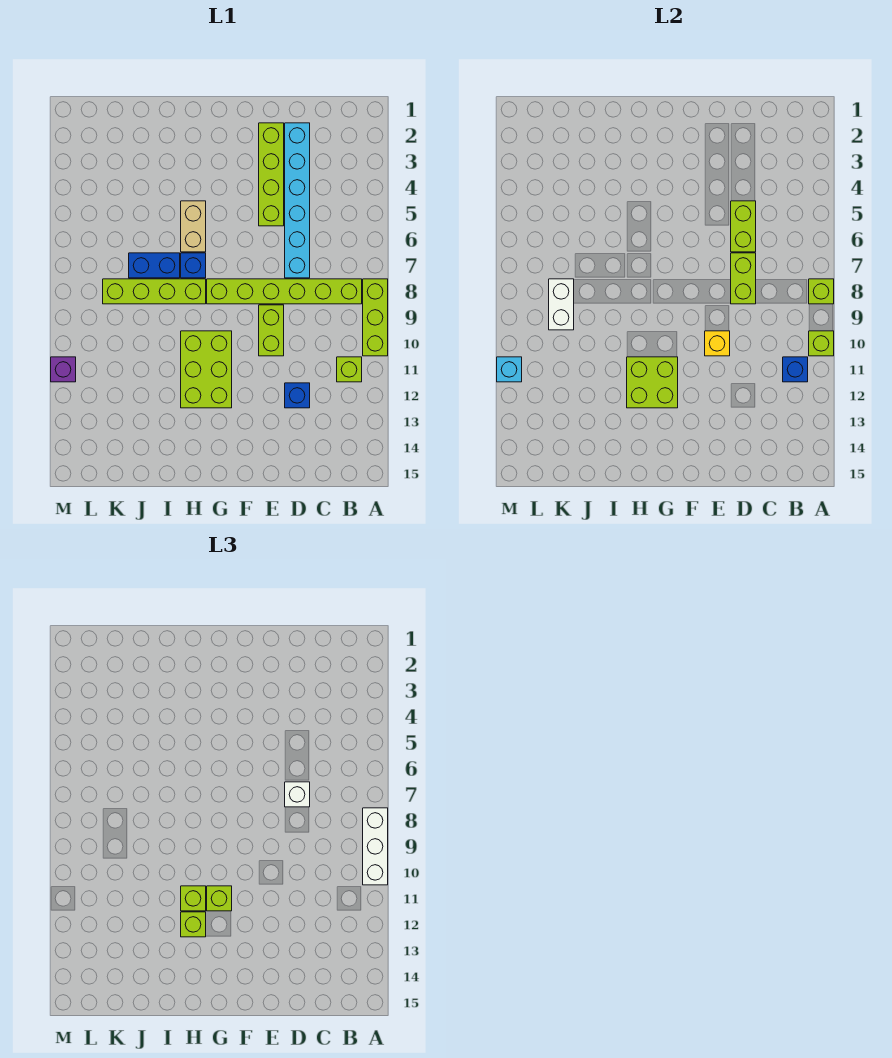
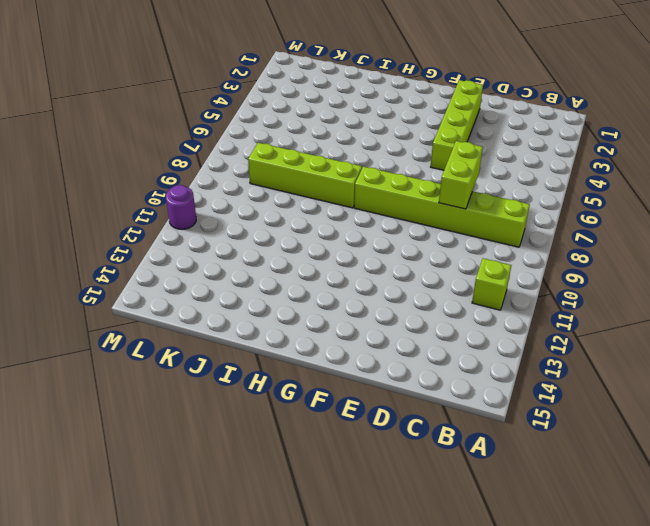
purple 1x1 round brick [166,185,196,229] -> purple 1x1 brick [51,357,76,382]
none -> lime 1x3 brick [363,279,388,356]
none -> cyan 1x6 brick [285,123,310,278]
none -> blue 1x1 brick [285,383,310,408]

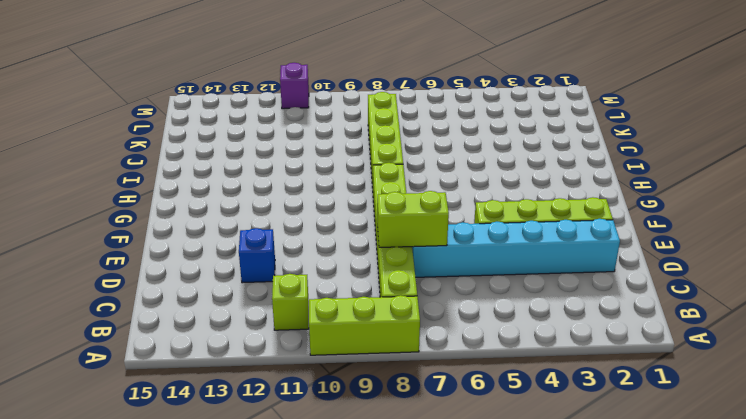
none -> lime 1x2 brick [259,305,284,356]
none -> lime 2x3 brick [181,331,232,408]
none -> tan 1x2 brick [181,201,206,252]

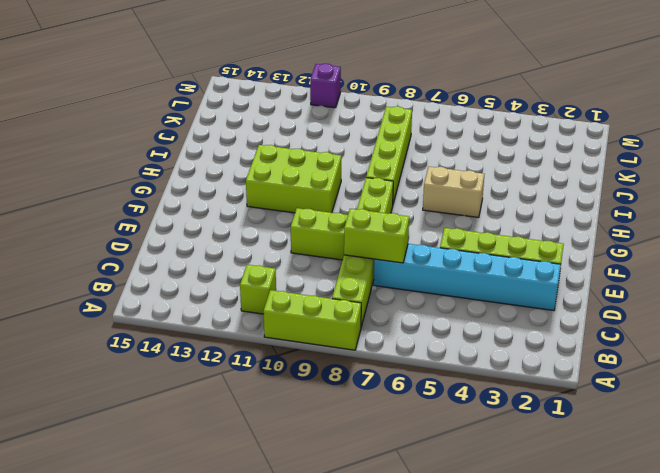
none -> blue 1x1 brick [285,383,310,408]
none -> blue 1x1 brick [181,253,206,278]
none -> blue 1x2 brick [129,253,180,278]

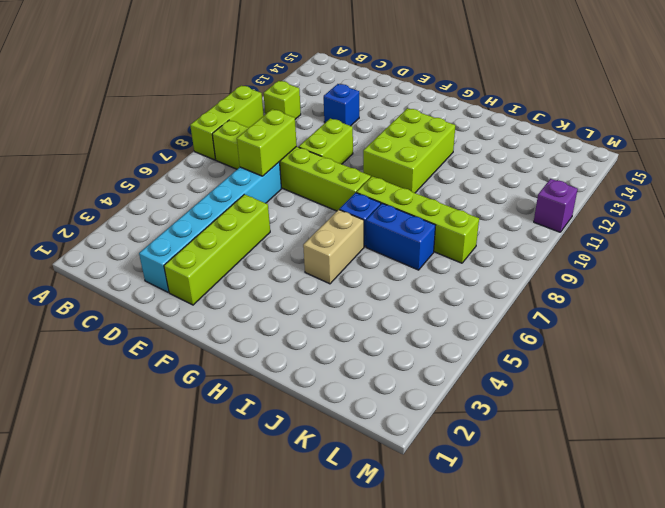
none -> lime 1x1 brick [809,279,834,304]
none -> lime 1x1 brick [809,331,834,356]
none -> blue 1x1 brick [783,357,808,382]

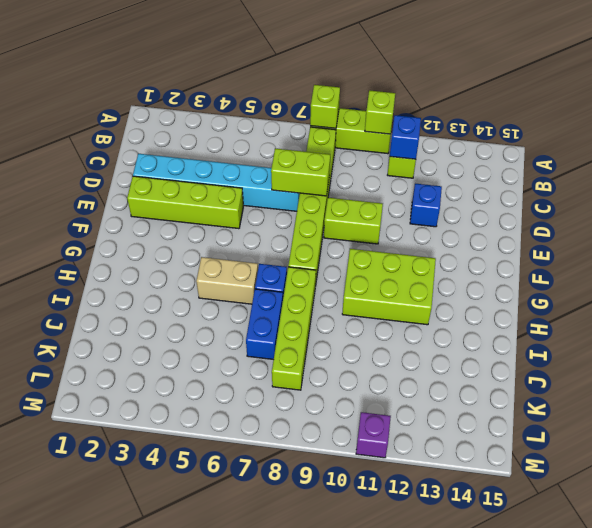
none -> lime 1x2 brick [731,201,756,252]
none -> yellow 1x1 brick [705,331,730,356]
none -> lime 2x2 brick [627,357,678,408]

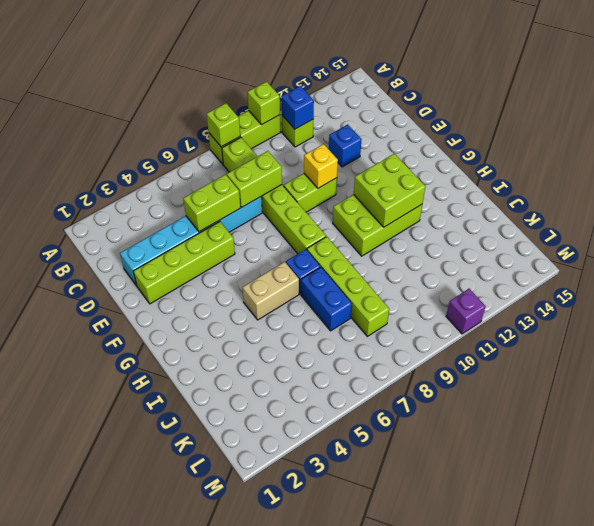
none -> white 1x2 brick [549,279,574,330]
none -> cyan 1x1 brick [497,357,522,382]
none -> white 1x3 brick [363,808,388,885]

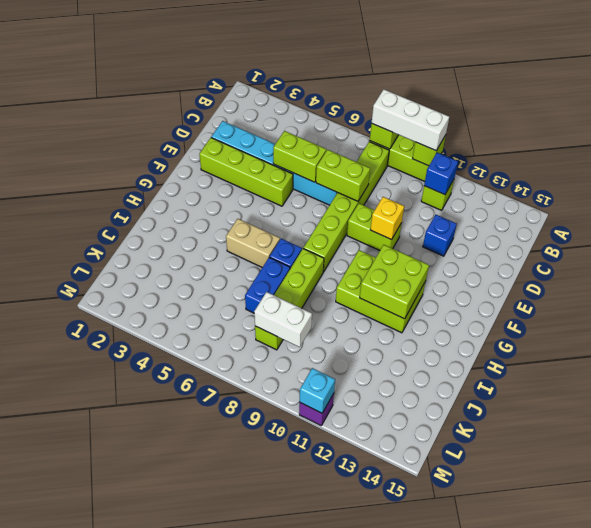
none -> white 1x1 brick [285,782,310,807]
none -> lime 1x1 brick [207,886,232,911]
none -> lime 1x1 brick [181,886,206,911]

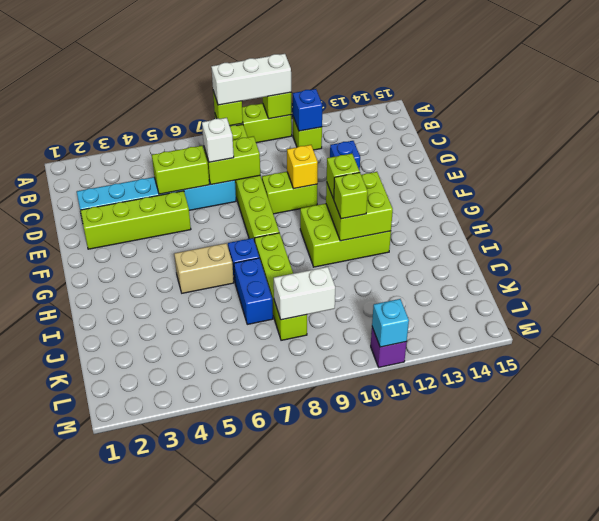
none -> lime 1x1 brick [181,912,206,937]

